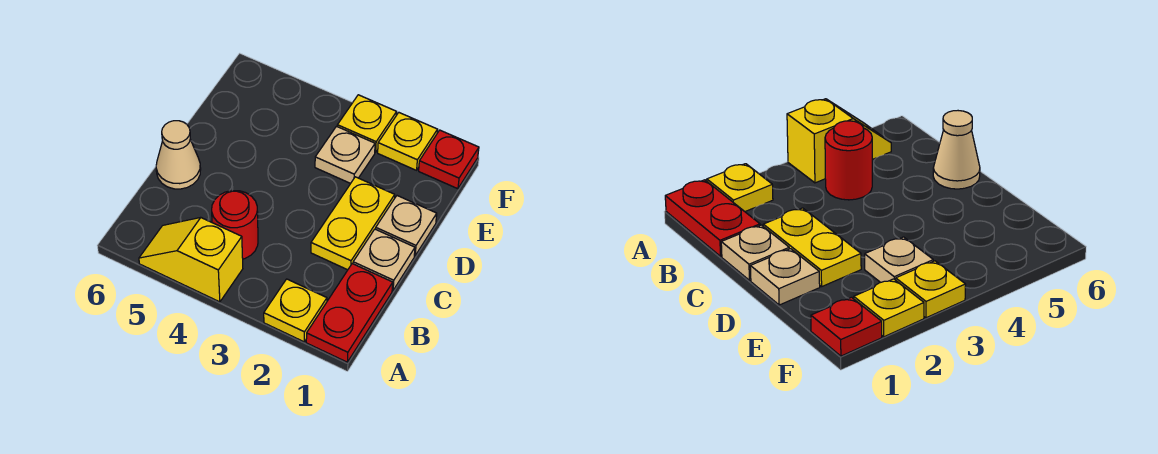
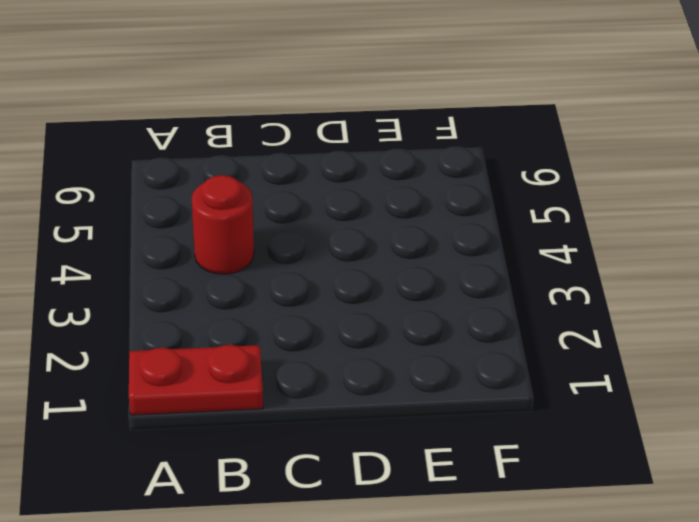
none -> yellow 1x1 plate [264,279,327,342]
none -> yellow 1x2 slope [139,218,243,302]
none -> tan 1x1 plate [353,229,415,290]

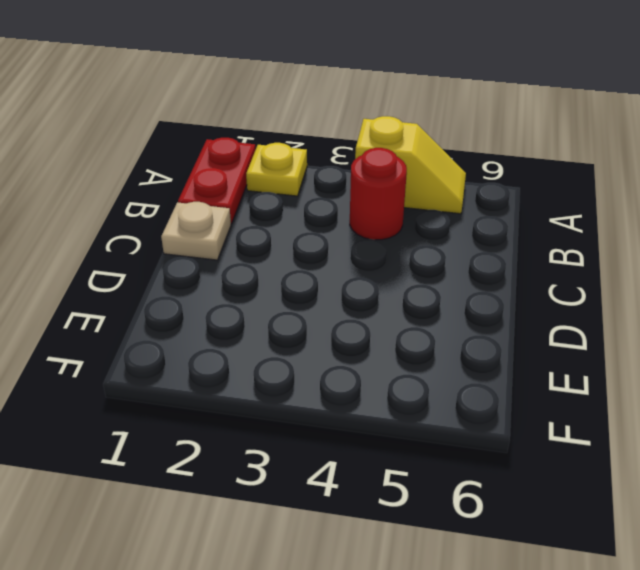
none -> yellow 1x2 plate [311,177,395,270]
none -> tan 1x1 cone [156,121,201,189]
none -> tan 1x1 plate [376,196,437,256]

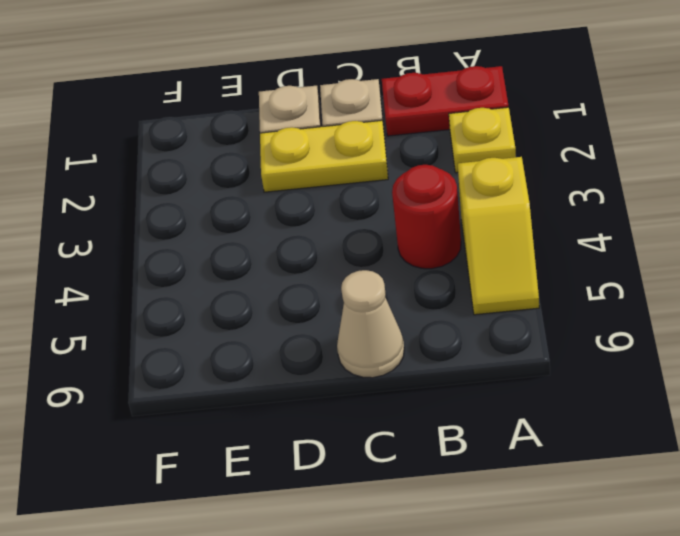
none -> tan 1x1 plate [315,126,375,184]
none -> red 1x1 plate [419,130,479,189]
none -> yellow 1x1 plate [378,113,438,170]

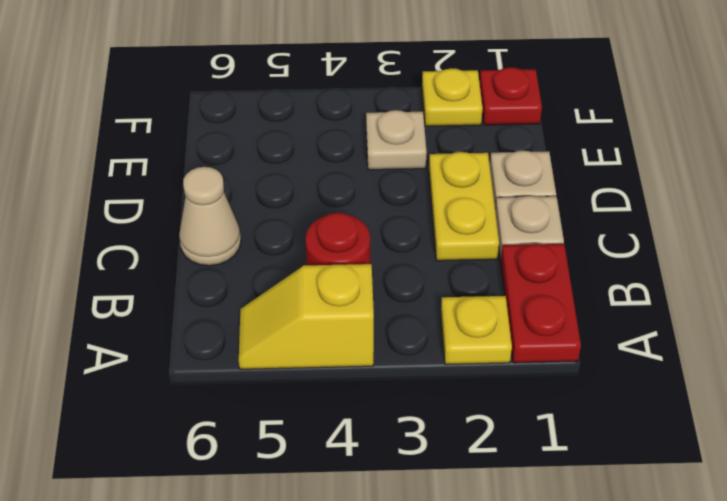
none -> yellow 1x1 plate [337,95,397,152]

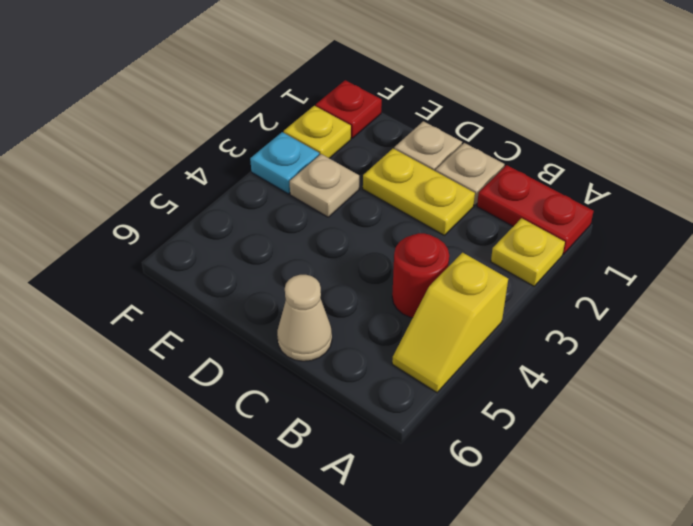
cyan 1x1 plate [250,132,319,194] -> yellow 1x1 plate [337,95,397,152]

